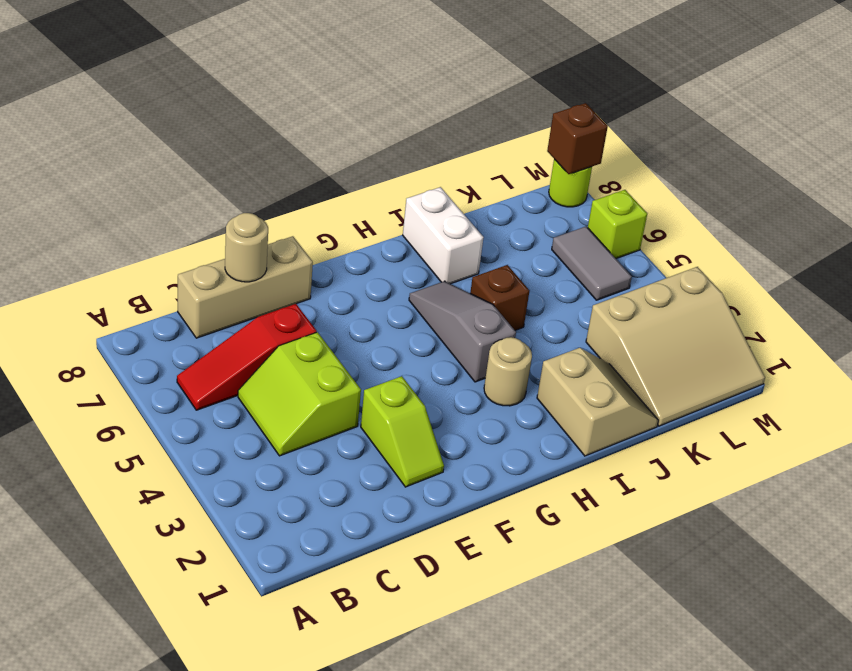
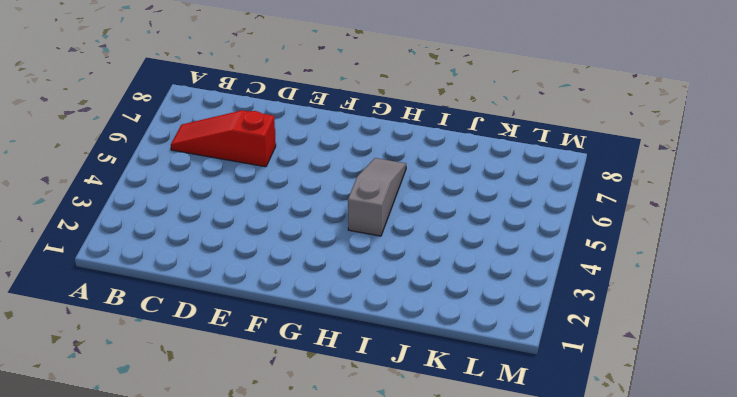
none -> lime 2x2 slope [238,332,361,456]
none -> tan 1x3 brick [178,236,313,338]
none -> lime 1x2 slope [361,376,444,487]

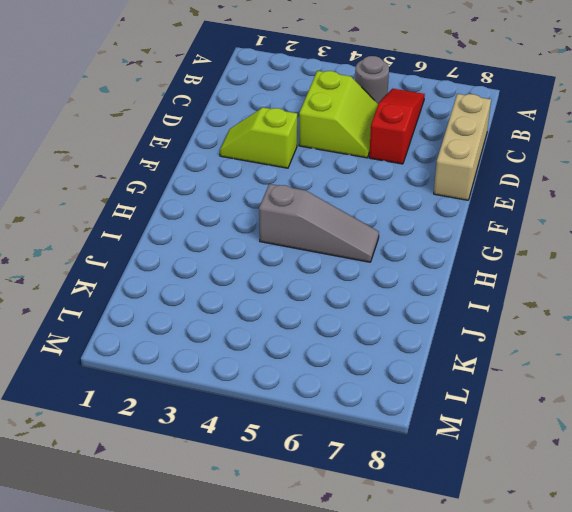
grey 1x1 round brick [355,56,389,104] -> none
lime 2x2 slope [299,71,378,158] -> lime 2x2 slope turned to [238,332,361,456]
none -> tan 1x1 round brick [484,337,532,406]
none -> tan 2x2 slope [537,348,658,456]
none -> brown 1x1 brick [470,265,529,330]

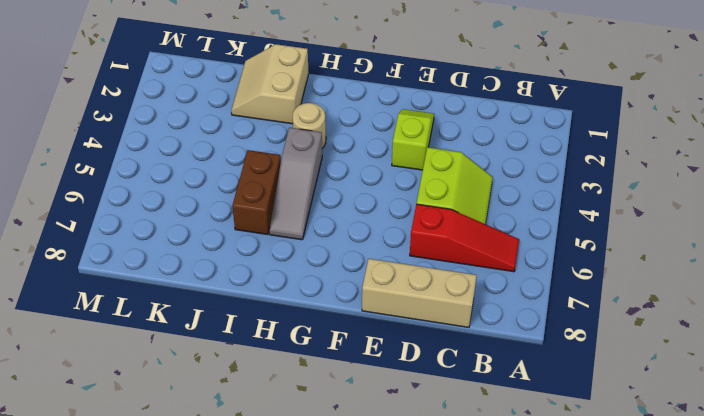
brown 1x2 brick [232,150,281,235] -> brown 1x1 brick [470,265,529,330]
none -> white 1x2 brick [403,187,484,284]
none -> tan 3x3 slope [586,267,765,426]
none -> grey 1x2 tile [552,226,632,300]

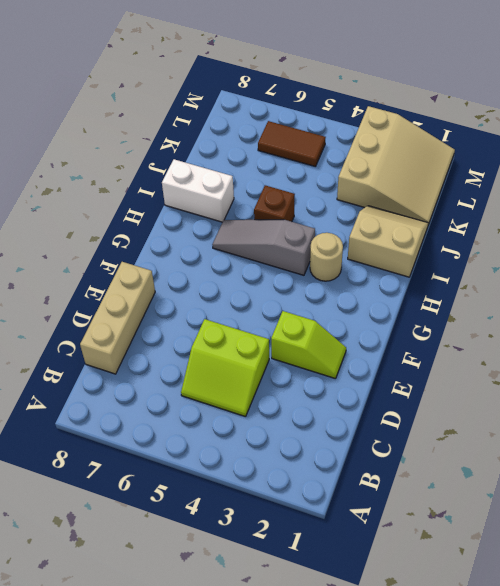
brown 1x2 tile [258,121,326,167] -> grey 1x2 tile [552,226,632,300]
none -> red 1x3 slope [177,304,317,410]
none -> lime 1x1 brick [588,190,647,259]
none -> lime 1x1 round brick [549,159,592,207]

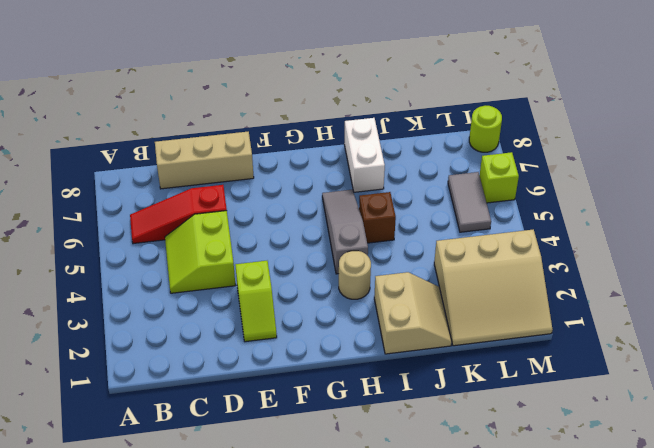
none -> tan 1x1 round brick [225,213,268,282]
none -> brown 1x1 brick [547,103,608,174]

